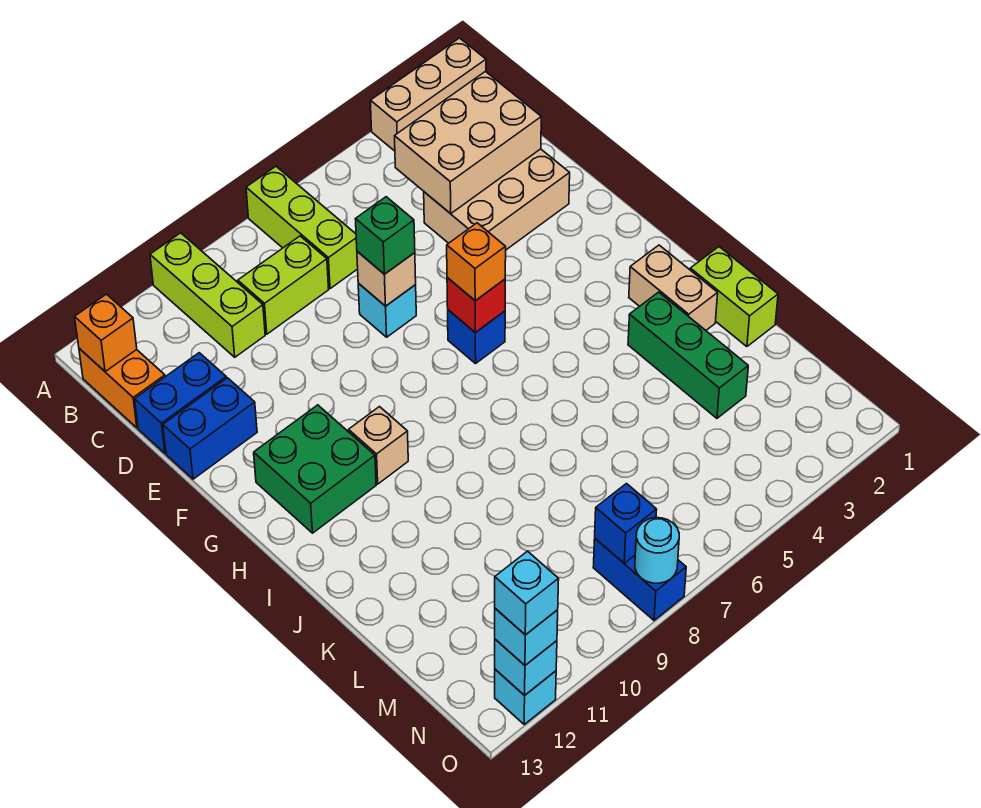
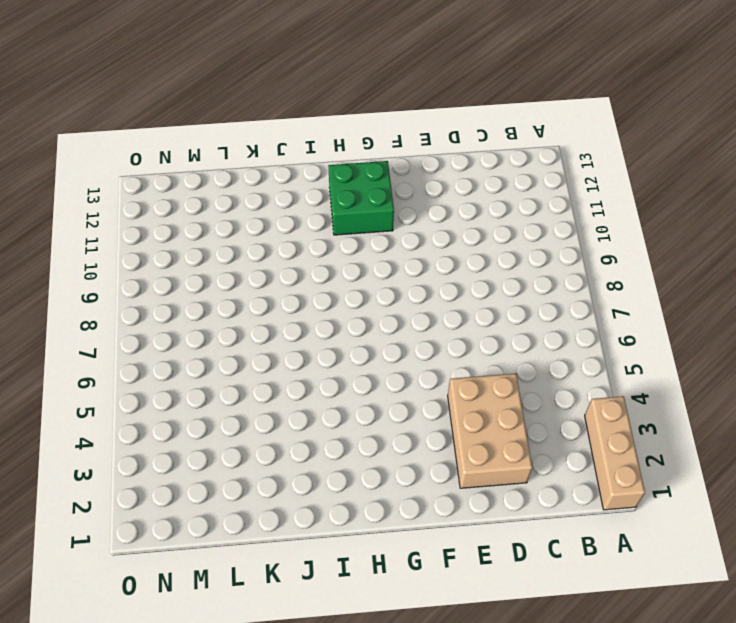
none -> lime 1x3 brick [246,167,358,289]
none -> lime 1x3 brick [150,233,265,357]
none -> orange 1x2 brick [79,349,165,428]

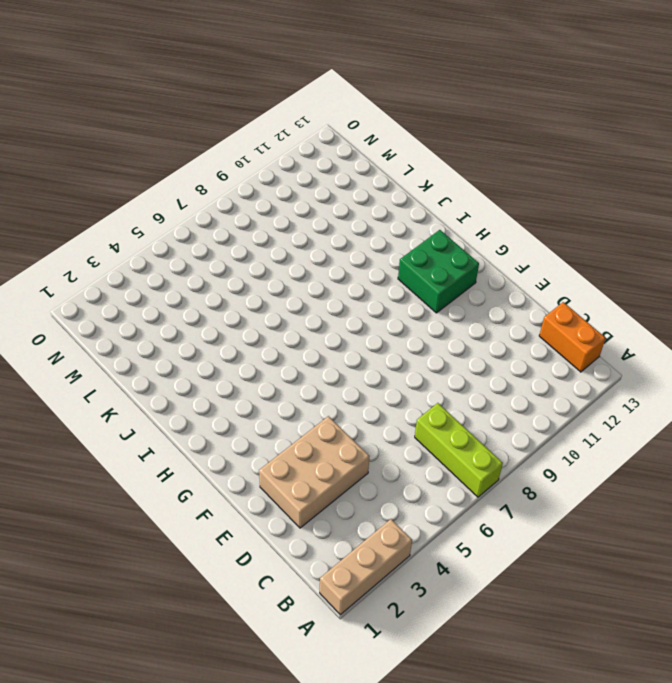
none -> lime 1x3 brick [150,233,265,357]
none -> lime 1x2 brick [238,236,329,334]
none -> blue 1x2 brick [135,353,226,453]

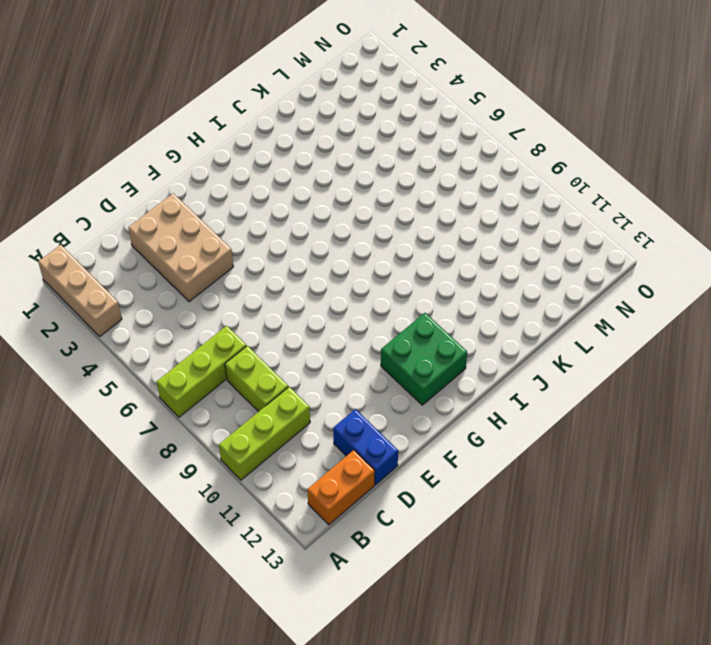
none -> cyan 1x1 brick [358,283,416,337]
none -> blue 1x2 brick [163,378,257,479]
none -> blue 1x1 brick [448,310,505,364]

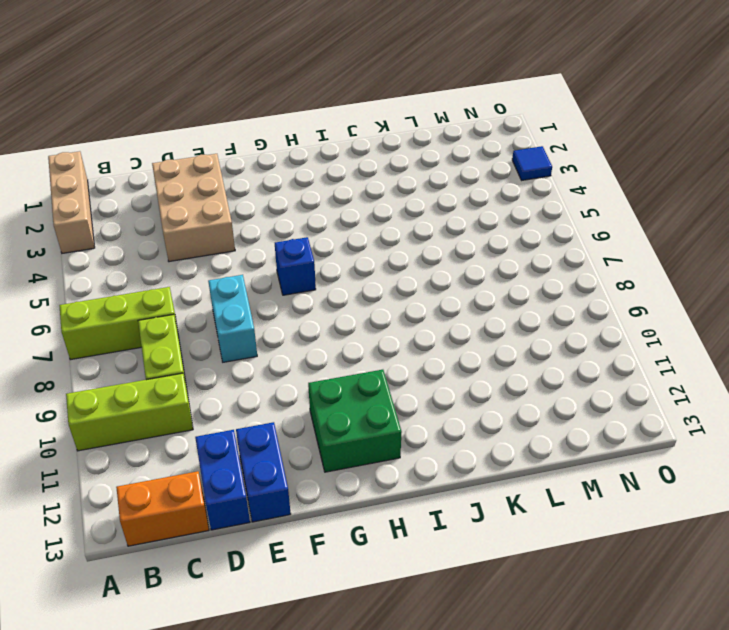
cyan 1x2 brick [208,275,257,362] -> cyan 1x1 brick [358,283,416,337]
blue 1x1 tile [512,146,552,180] -> none
none -> tan 1x1 brick [349,407,408,484]
none -> tan 1x2 brick [629,245,718,330]
none -> lime 1x2 brick [690,247,778,347]

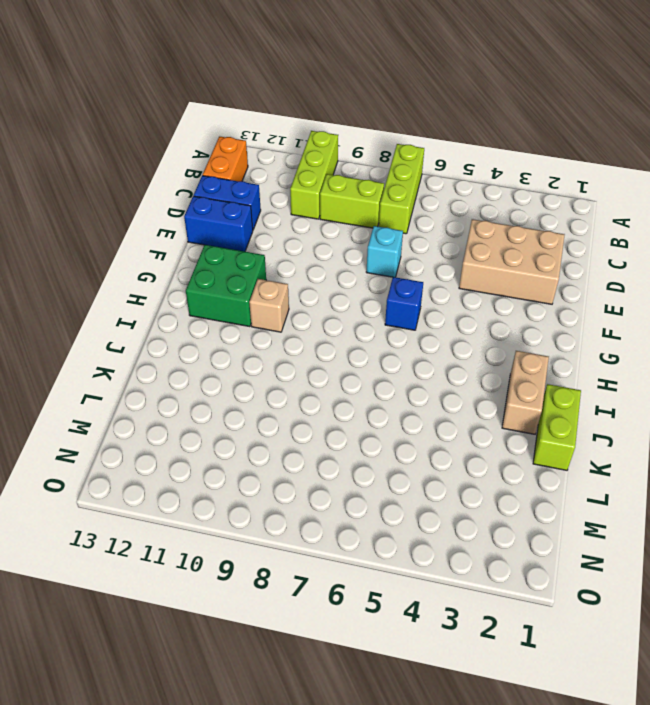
none -> tan 1x3 brick [370,38,486,151]
none -> green 1x3 brick [628,292,748,418]
none -> blue 1x2 brick [593,539,686,620]

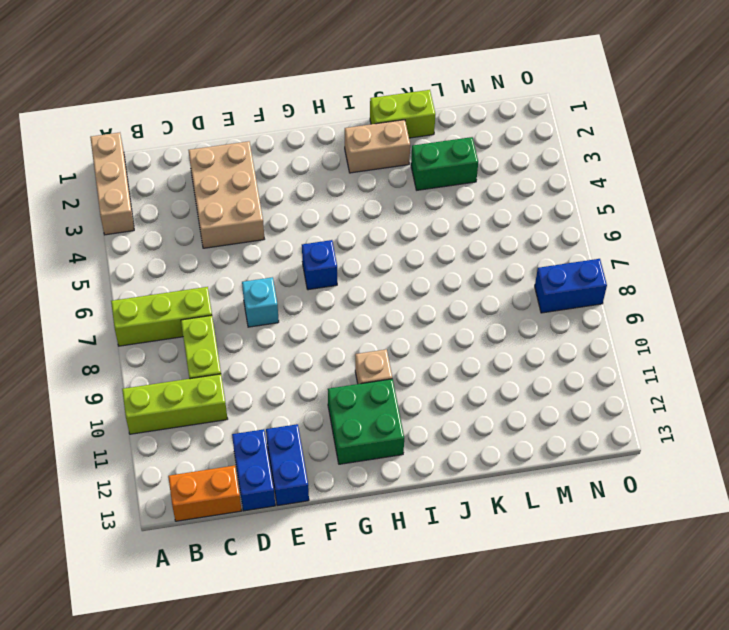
green 1x2 brick [411,137,478,190] -> green 1x3 brick [628,292,748,418]
none -> cyan 1x1 brick [495,669,556,724]
none -> orange 1x1 brick [75,294,137,372]
none -> tan 2x3 brick [395,72,541,214]

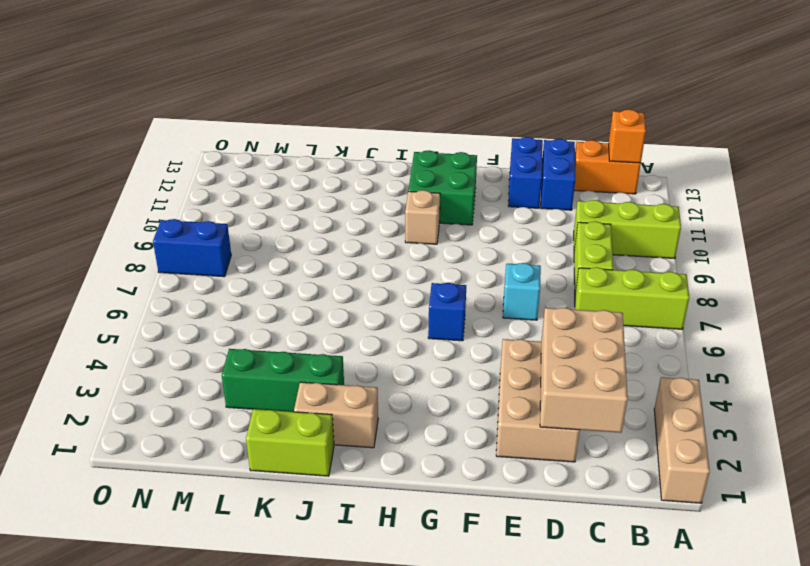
none -> cyan 1x1 brick [495,669,556,724]
none -> tan 1x1 brick [357,251,416,306]
none -> red 1x1 brick [447,278,505,333]

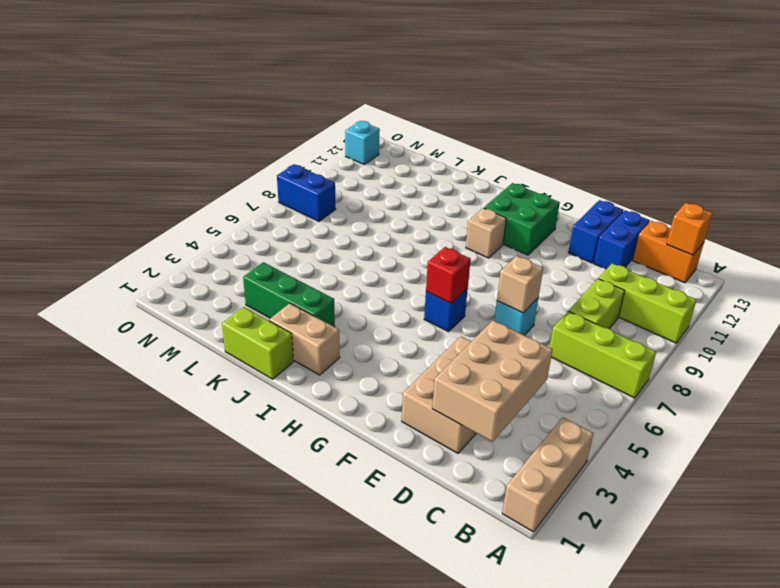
none -> blue 1x1 brick [595,484,657,563]
none -> cyan 1x1 round brick [635,518,679,583]
none -> cyan 1x1 brick [495,639,557,695]

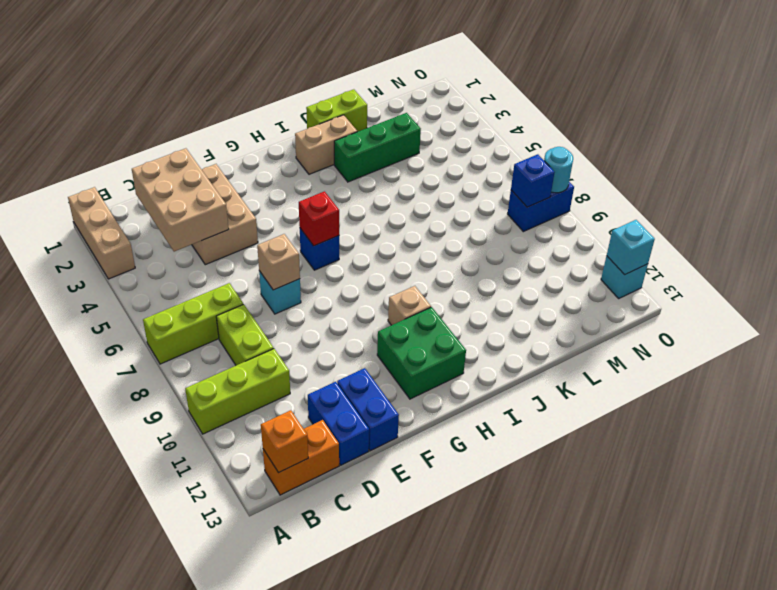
none -> green 1x1 brick [356,197,415,274]
none -> orange 1x1 brick [447,223,506,301]
none -> cyan 1x1 brick [495,608,558,665]

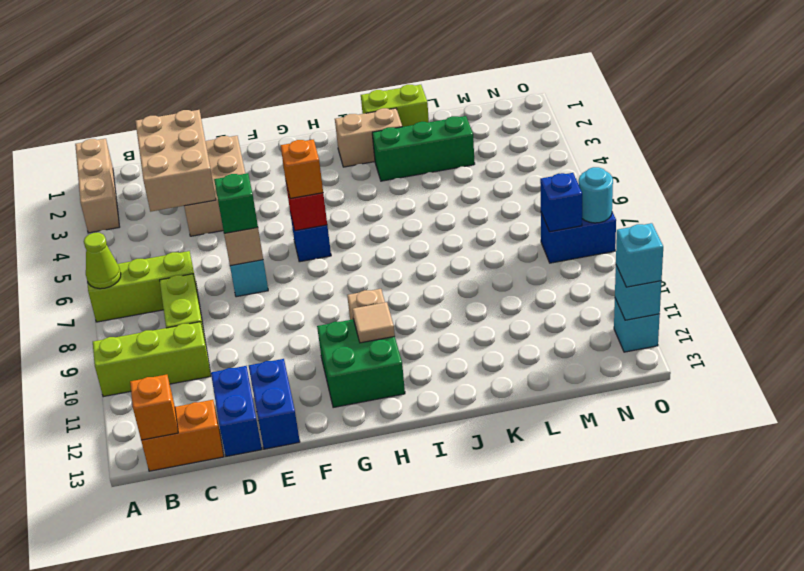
lime 1x1 cone [84,233,121,289] -> none
tan 1x1 tile [352,302,395,343] -> none
none -> cyan 1x1 brick [495,551,559,635]

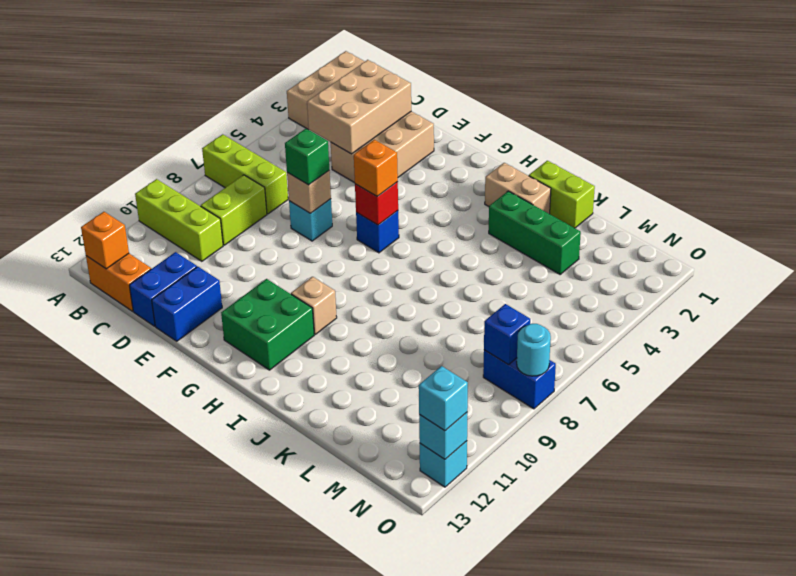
none -> cyan 1x1 brick [495,551,559,635]

